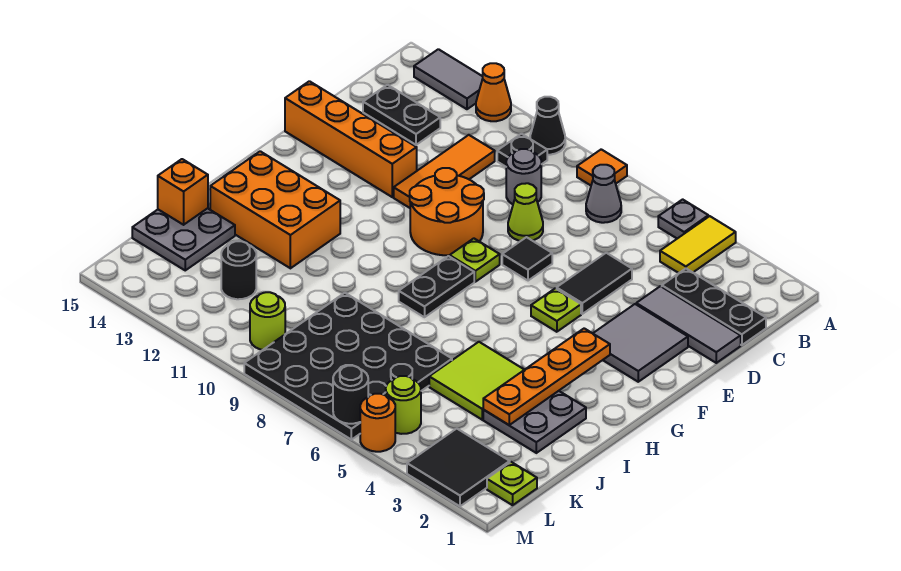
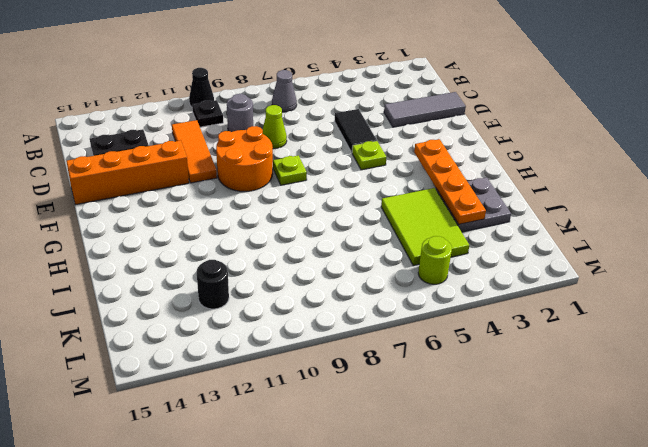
lime 2x3 tile [381,188,469,266] -> lime 2x2 tile [429,342,524,420]
none -> yellow 1x2 tile [660,216,736,273]
none -> grey 1x1 plate [658,199,708,239]
none -> orange 1x1 tile [577,149,627,185]
none -> orange 1x1 cone [476,63,511,121]

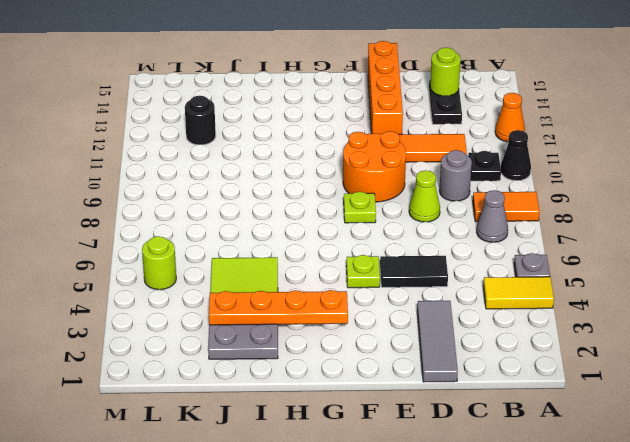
orange 1x2 tile [473,192,540,222] -> orange 1x1 tile [577,149,627,185]
lime 1x1 round brick [430,48,461,96] -> lime 1x1 round brick moved to [250,292,285,350]
none -> grey 1x2 tile [414,49,483,109]
none -> black 1x3 plate [662,269,766,345]
none -> grey 2x2 tile [593,304,688,382]
none -> black 1x1 tile [502,237,552,281]

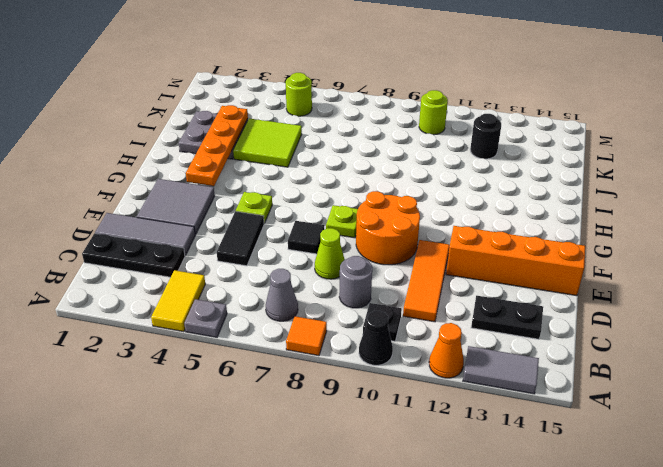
none -> black 1x2 plate [399,256,474,317]
none -> orange 2x3 brick [210,151,340,268]
none -> black 4x4 plate [244,293,452,440]
none -> grey 2x2 plate [132,208,235,270]

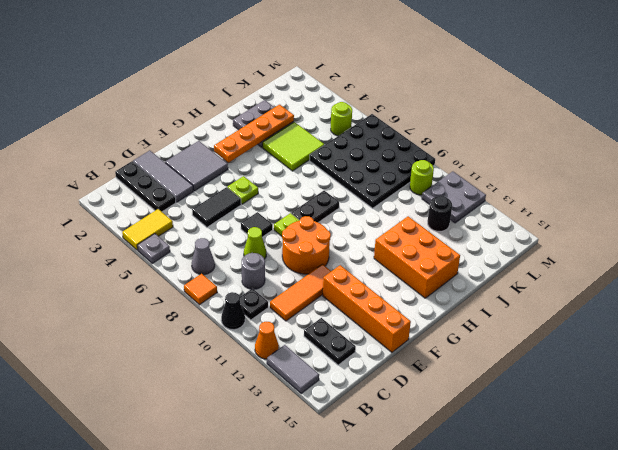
grey 2x2 plate [422,171,486,223] -> grey 2x2 plate moved to [132,208,235,270]
none -> lime 1x1 plate [487,462,537,505]
none -> black 2x2 tile [407,428,510,506]
none -> orange 1x1 round brick [360,394,395,452]
none -> orange 1x1 brick [158,159,208,225]

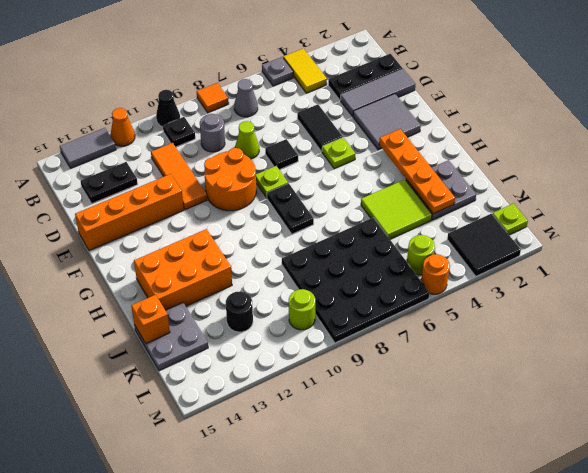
none -> black 1x1 round brick [333,366,368,424]

